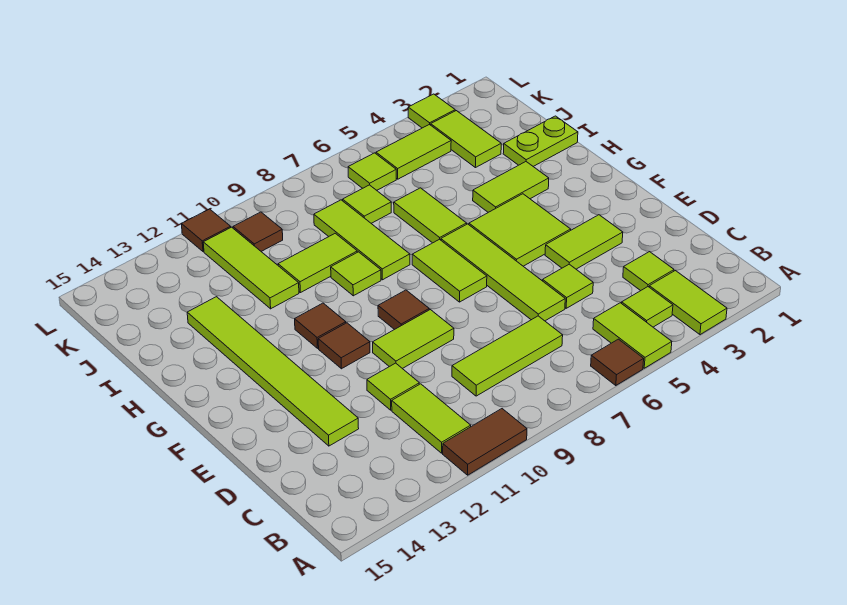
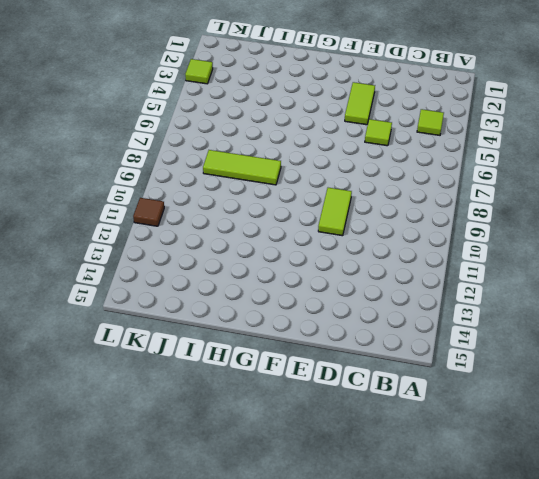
none -> lime 1x2 tile [649,270,727,335]
none -> lime 1x2 tile [593,303,672,368]
none -> brown 1x1 tile [591,339,644,386]
none -> brown 1x2 tile [443,409,527,475]

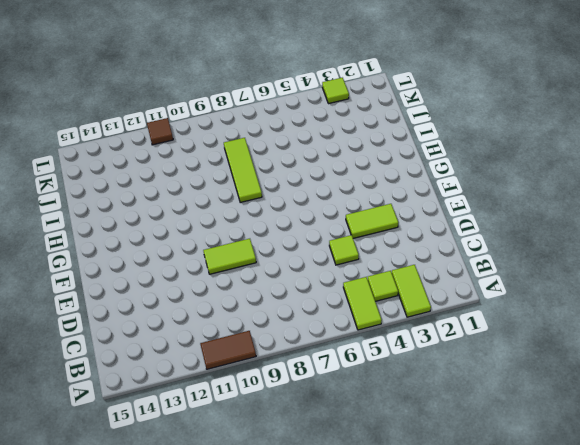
none -> brown 1x1 tile [591,339,644,386]
none -> lime 1x2 tile [392,384,471,453]
none -> lime 1x1 tile [623,252,674,291]
none -> lime 1x3 tile [452,316,563,396]

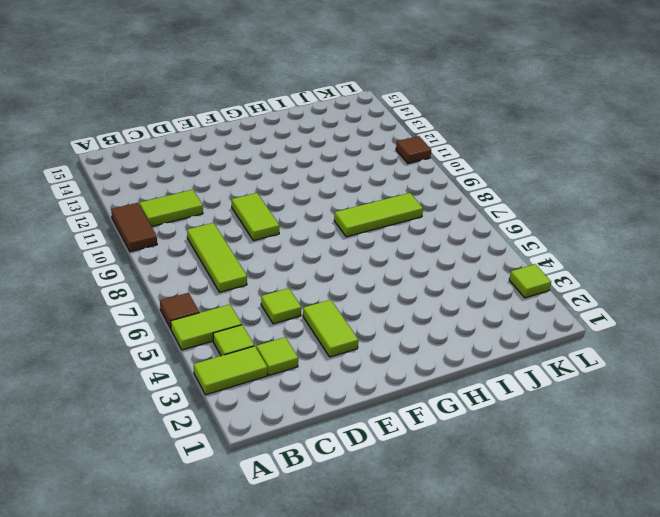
none -> lime 1x4 tile [441,224,565,321]
none -> lime 1x1 tile [367,363,419,410]
none -> lime 1x6 tile [187,297,359,446]
none -> lime 2x2 tile [469,194,571,266]

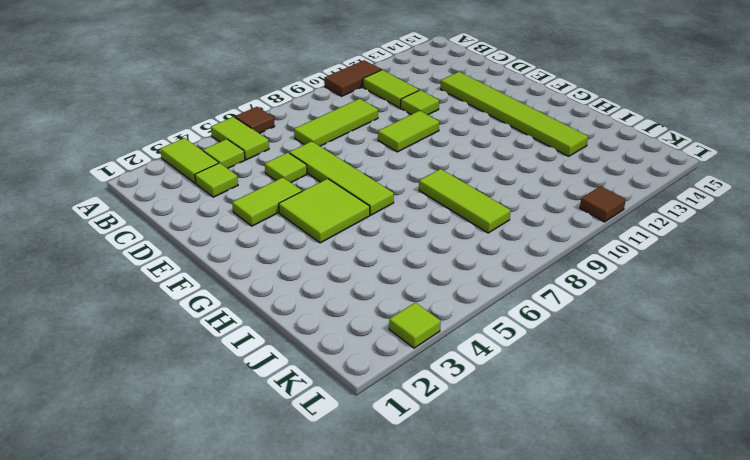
none -> lime 1x2 tile [412,239,487,302]
none -> brown 1x1 tile [378,290,429,330]
none -> brown 1x1 tile [318,323,370,369]
none -> brown 1x1 tile [295,303,346,348]

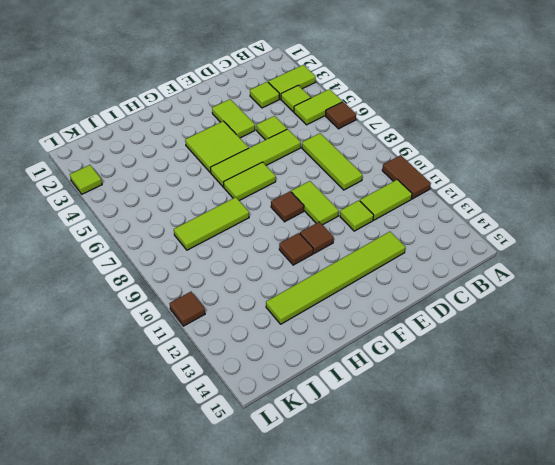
none -> lime 1x2 tile [473,162,549,212]
none -> lime 1x2 tile [394,188,467,243]
none -> lime 1x1 tile [331,252,381,296]
none -> lime 1x2 plate [503,116,578,167]

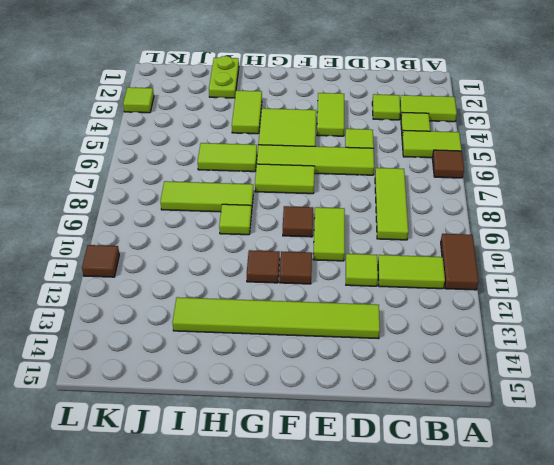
none -> lime 1x2 tile [278,233,357,293]
none -> lime 1x3 tile [203,227,299,309]
none -> lime 1x2 tile [431,111,501,168]
none -> lime 1x1 tile [343,185,391,223]

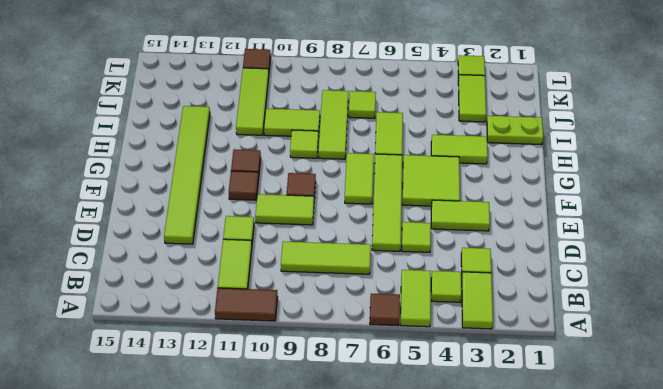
none -> lime 1x2 tile [376,124,451,179]
none -> lime 1x1 tile [348,153,396,190]
none -> brown 1x1 tile [233,212,283,251]

